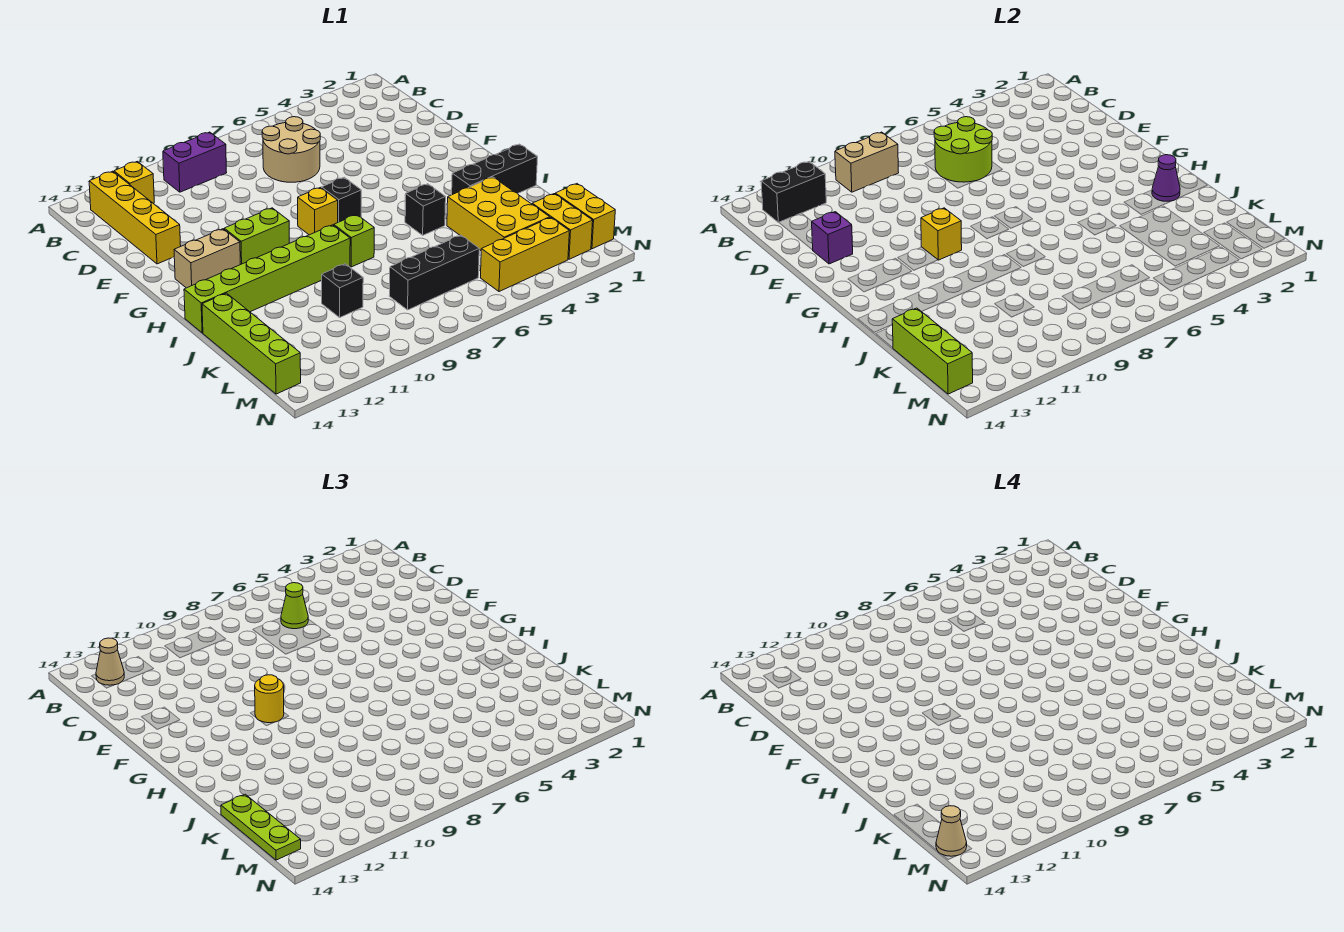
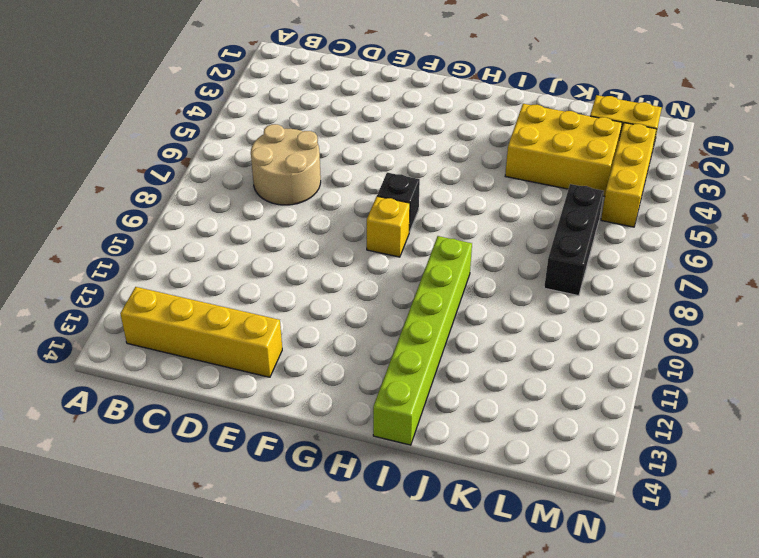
none -> purple 1x2 brick [163,132,227,192]
none -> yellow 1x1 brick [114,161,154,203]
none -> lime 1x2 brick [224,208,289,265]
none -> tan 1x2 brick [174,229,240,288]

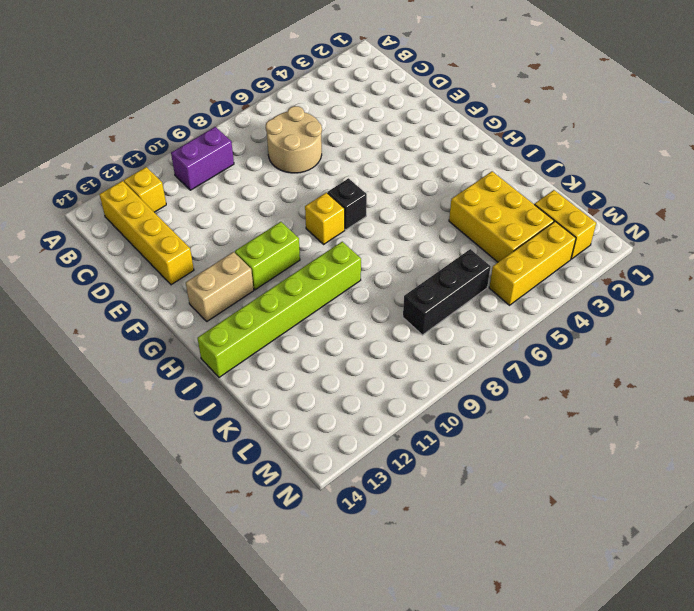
none -> black 1x3 brick [452,144,538,195]
none -> black 1x1 brick [405,184,446,235]
none -> lime 1x1 brick [334,215,374,267]
none -> lime 1x4 brick [202,293,301,394]

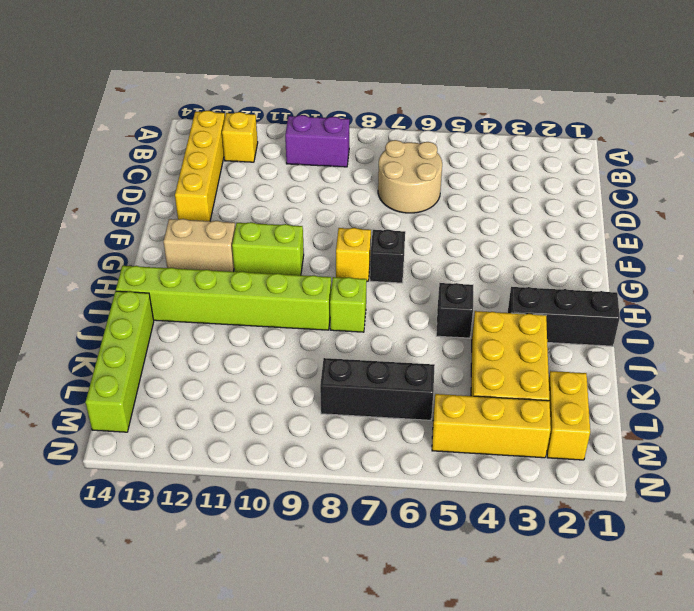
none -> black 1x1 brick [322,264,363,317]
none -> yellow 1x2 brick [555,184,615,249]
none -> tan 1x2 brick [835,132,899,192]
none -> black 1x2 brick [761,161,826,223]

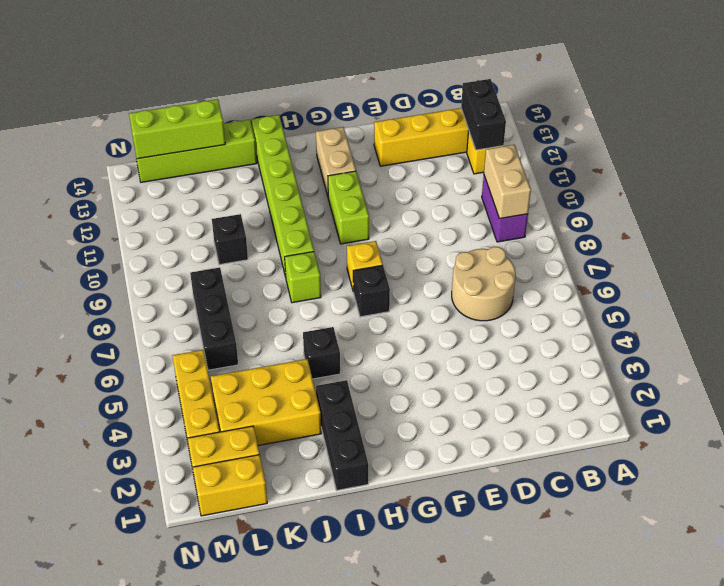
none -> lime 2x2 round brick [934,117,992,182]
none -> purple 1x1 brick [812,212,853,264]
none -> yellow 1x1 brick [921,208,962,260]
none -> purple 1x1 cone [1152,155,1180,201]

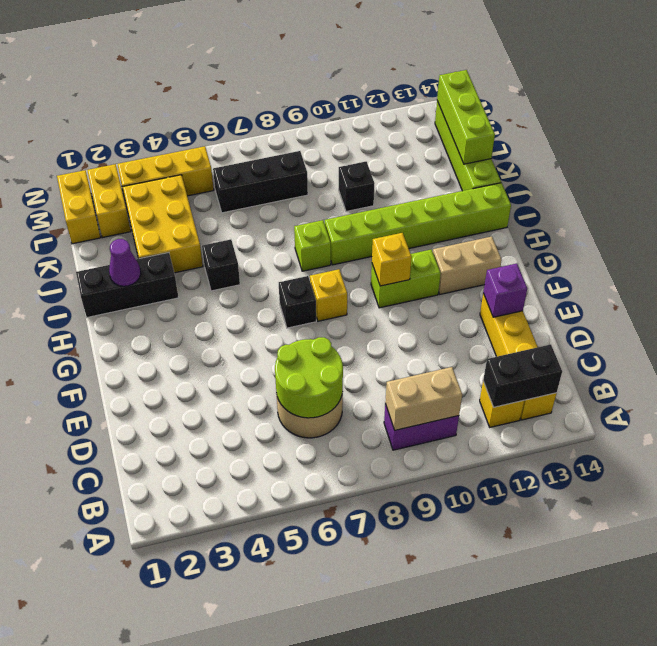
none -> tan 1x1 cone [96,638,124,685]
none -> lime 1x1 cone [281,583,308,629]
none -> yellow 1x1 round brick [255,675,284,723]
none -> lime 1x3 plate [221,794,301,860]

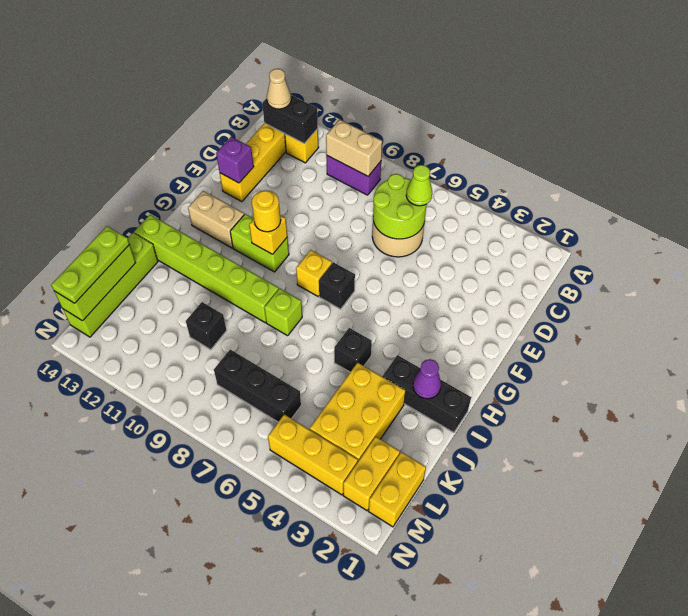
none -> tan 1x1 cone [936,806,967,856]

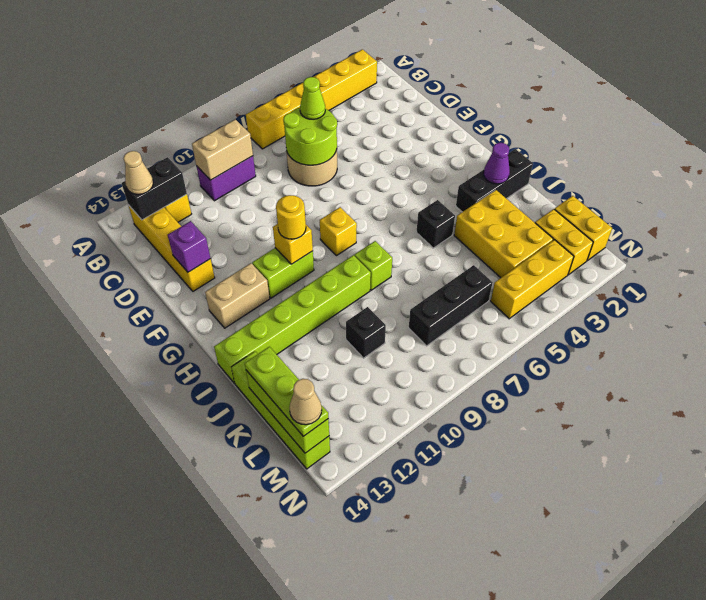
yellow 1x6 brick [246,49,377,149] -> none
none -> black 1x1 brick [322,177,361,222]

